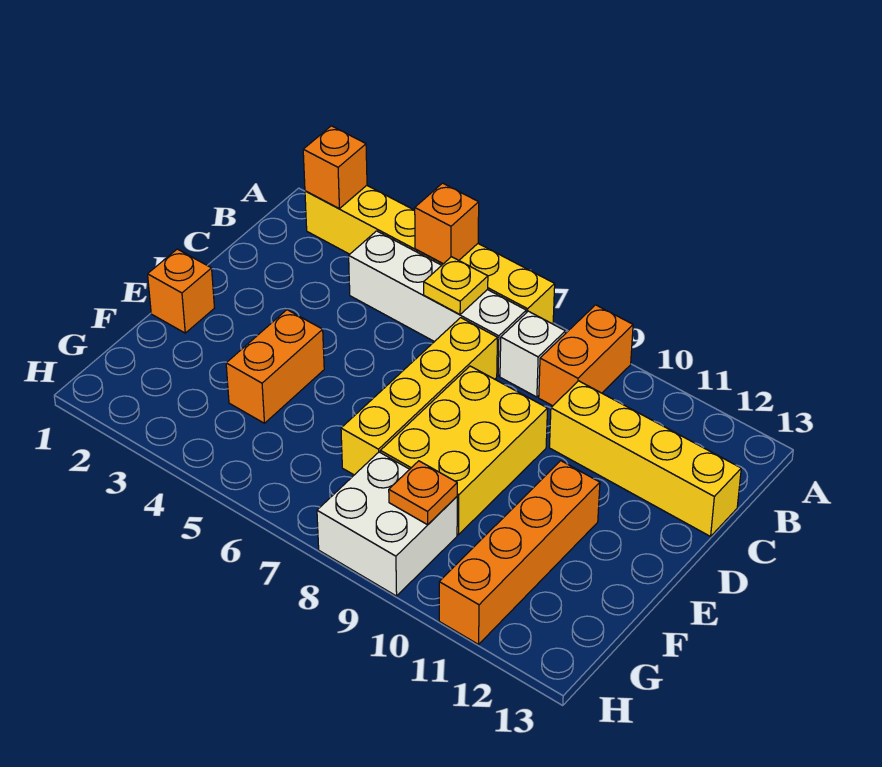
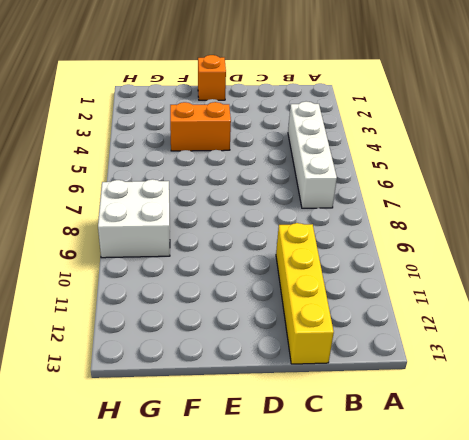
none -> yellow 1x6 brick [305,186,555,324]
none -> orange 1x2 brick [539,305,633,406]
none -> white 1x1 brick [500,311,565,397]

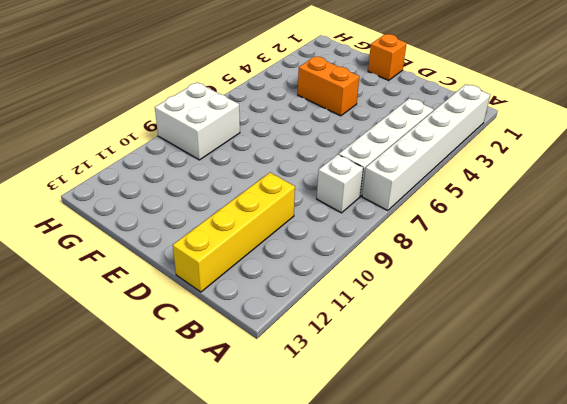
white 1x6 brick [362,84,490,211] -> yellow 1x6 brick [305,186,555,324]
none -> orange 1x2 brick [539,305,633,406]
none -> yellow 1x4 brick [341,318,497,475]
none -> yellow 2x3 brick [380,366,548,535]

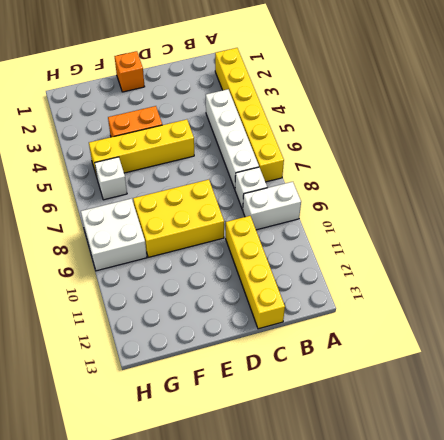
white 1x2 brick [243,182,301,230] -> orange 1x2 brick [539,305,633,406]
yellow 1x4 brick [89,119,194,177] -> yellow 1x4 brick moved to [341,318,497,475]
white 1x1 brick [95,157,127,200] -> none
none -> orange 1x4 brick [439,461,600,644]
none -> orange 1x1 brick [303,126,367,209]
none -> orange 1x1 brick [414,183,479,264]

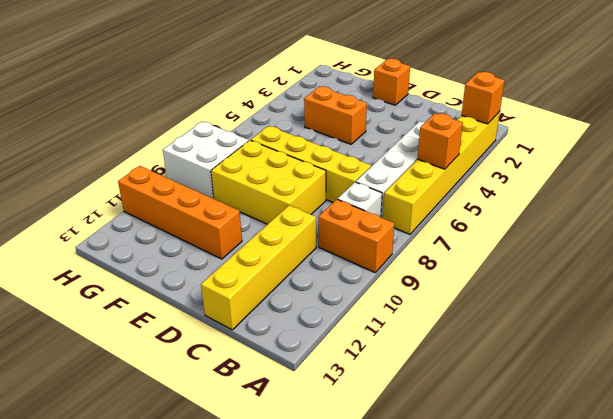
none -> yellow 1x1 plate [424,257,488,314]
none -> orange 1x1 plate [389,461,457,525]

